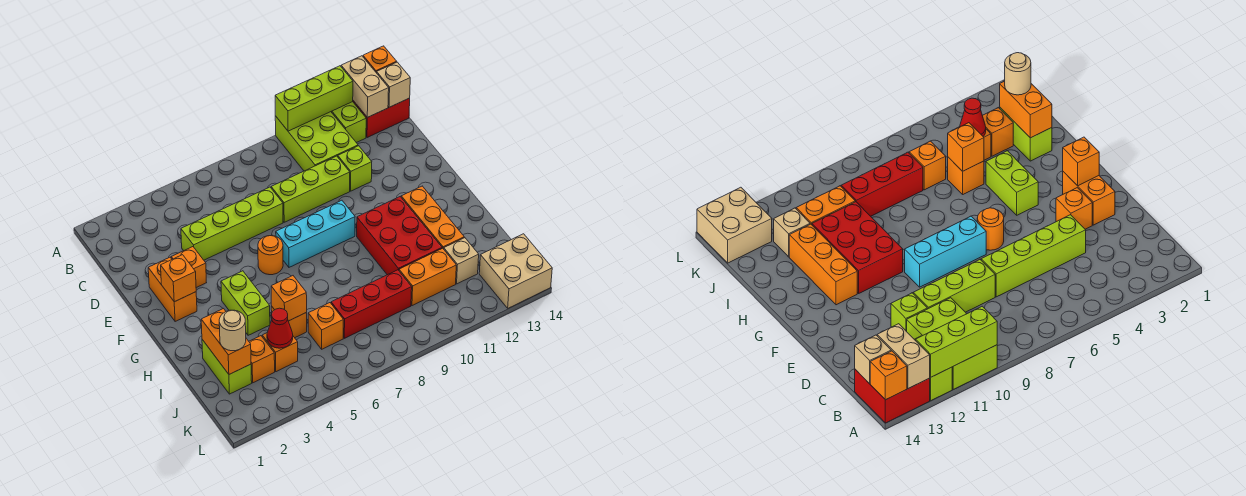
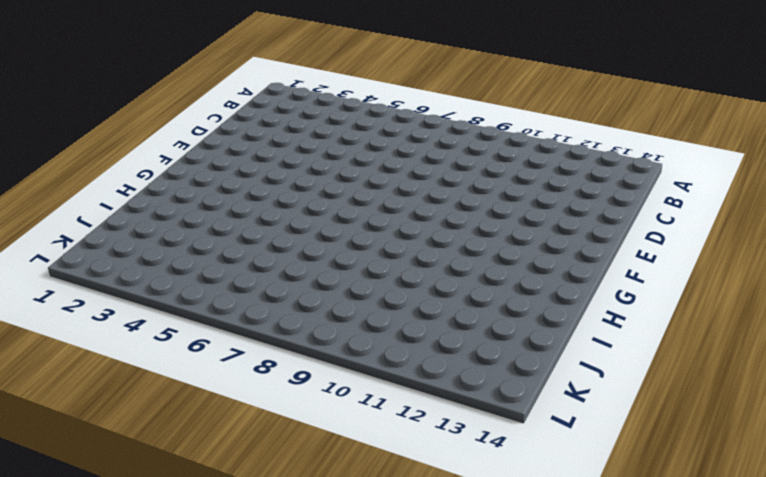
none -> lime 2x3 brick [275,112,358,171]
none -> lime 1x2 brick [331,102,366,143]
none -> red 2x2 brick [353,98,410,138]
none -> lime 1x4 brick [181,187,283,260]

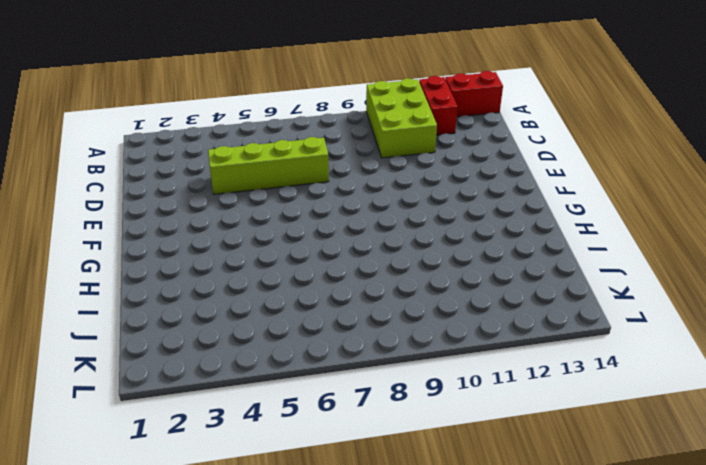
red 1x2 brick [419,76,458,135] -> lime 1x2 brick [331,102,366,143]
red 1x2 brick [445,71,503,117] -> red 2x2 brick [353,98,410,138]
none -> lime 1x3 brick [271,156,350,222]
none -> lime 1x1 brick [338,146,372,191]
none -> orange 1x2 brick [148,257,197,321]
none -> orange 1x1 brick [171,247,207,288]

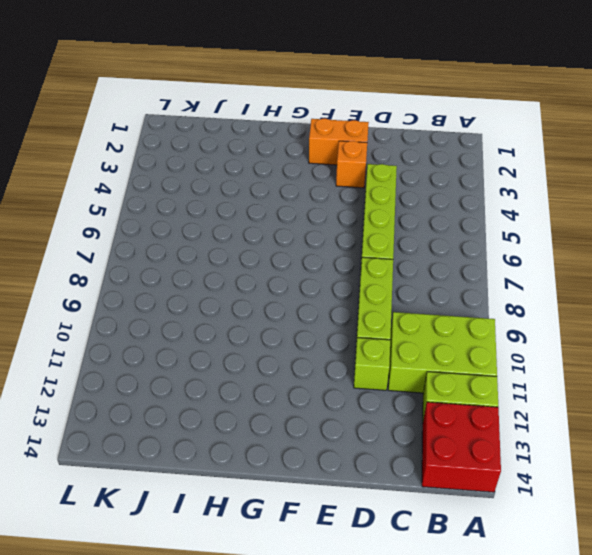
none -> orange 1x1 round brick [258,236,283,275]
none -> cyan 1x3 brick [276,200,355,267]
none -> lime 1x2 brick [221,271,270,335]
none -> red 2x3 brick [357,197,442,275]

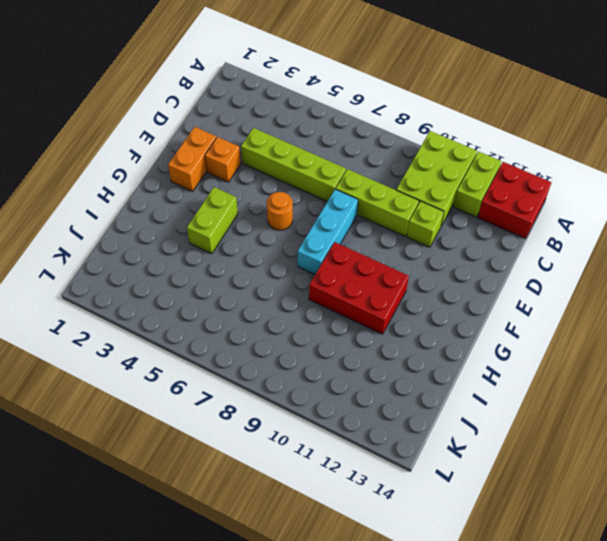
cyan 1x3 brick [297,189,358,275] -> cyan 1x3 brick turned to [276,200,355,267]
red 2x3 brick [309,242,409,334] -> red 2x3 brick turned to [357,197,442,275]
none -> orange 1x3 brick [401,186,464,249]
none -> lime 1x2 brick [202,340,252,394]
none -> orange 1x1 brick [271,306,307,338]
none -> orange 1x1 brick [249,336,275,383]

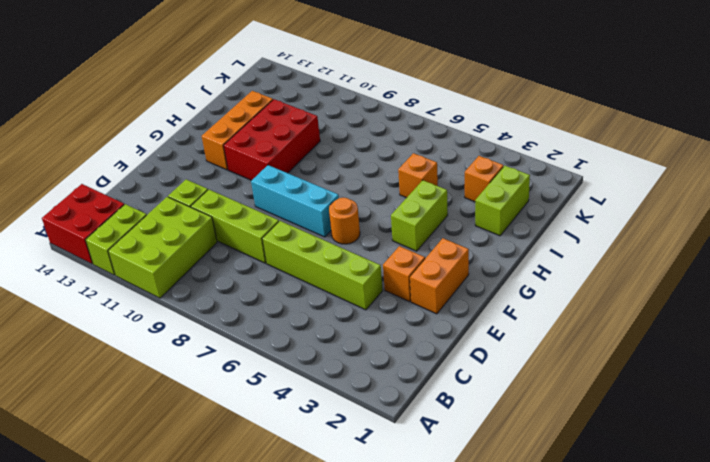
none -> orange 1x1 brick [262,333,298,372]
none -> orange 1x1 brick [308,303,343,349]
none -> red 1x3 brick [331,270,412,338]
none -> orange 1x2 brick [399,248,456,306]

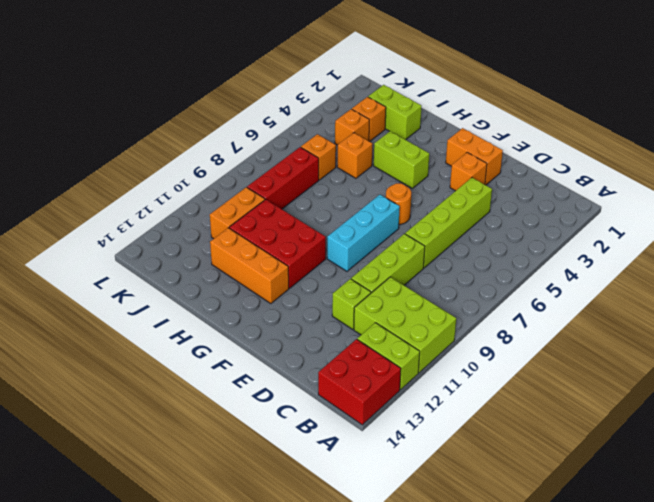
none -> tan 1x1 brick [444,238,479,284]
none -> tan 2x2 brick [479,234,552,308]
none -> lime 1x3 brick [275,66,353,131]
none -> tan 1x2 brick [341,56,389,117]

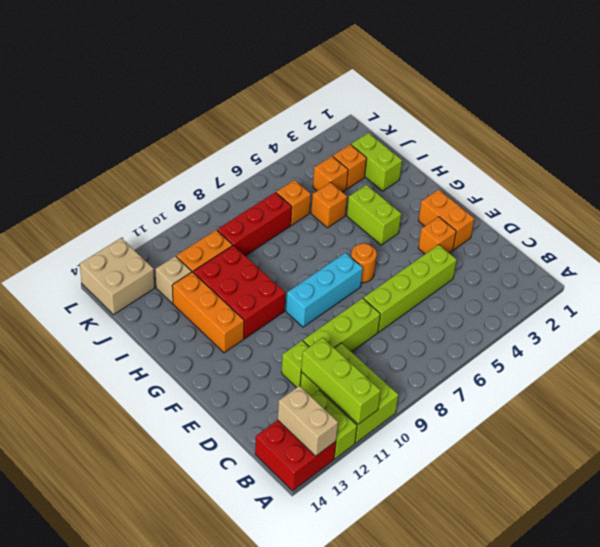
lime 1x3 brick [301,338,381,424] -> lime 1x3 brick turned to [275,66,353,131]
none -> orange 1x1 brick [363,46,397,73]
none -> tan 1x1 brick [377,62,410,107]
none -> orange 1x1 brick [161,255,196,302]
none -> orange 1x2 brick [201,309,251,374]

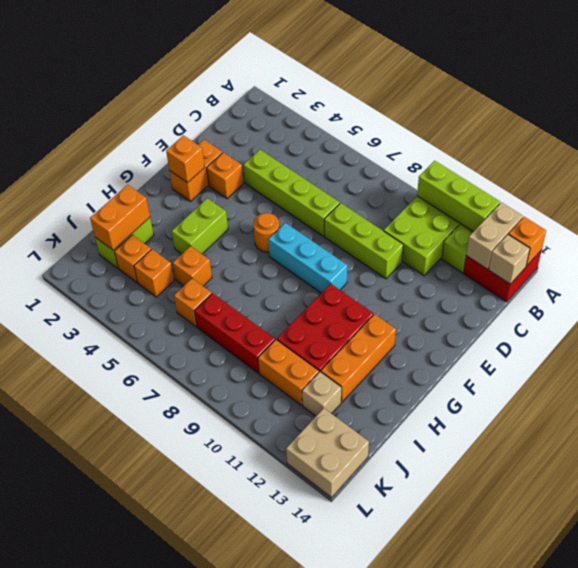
none -> lime 1x1 brick [338,146,372,191]
none -> orange 1x1 brick [271,276,307,321]
none -> red 1x1 cone [267,308,293,348]
none -> tan 1x1 round brick [219,310,246,351]

